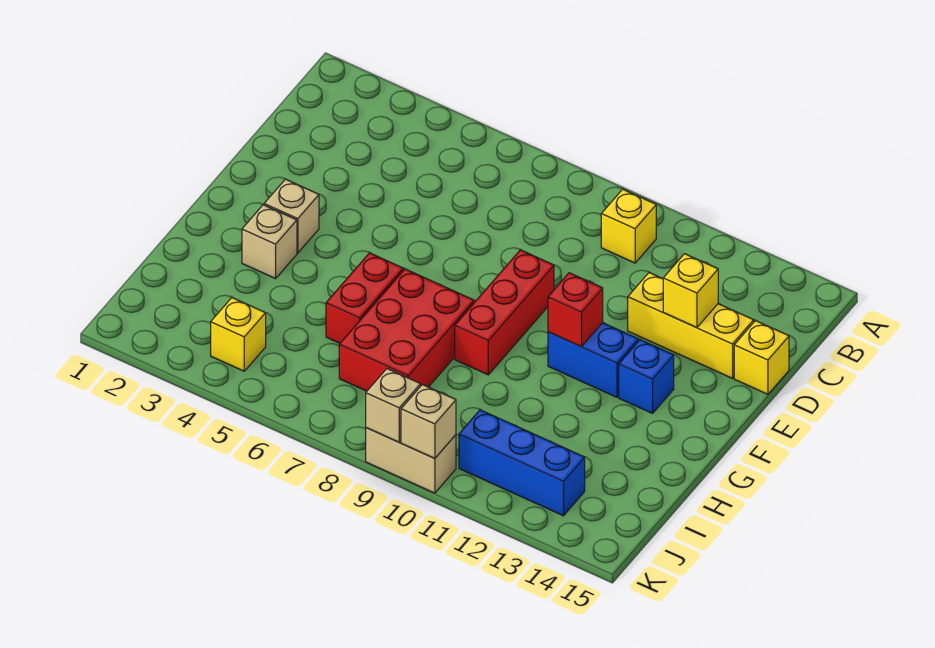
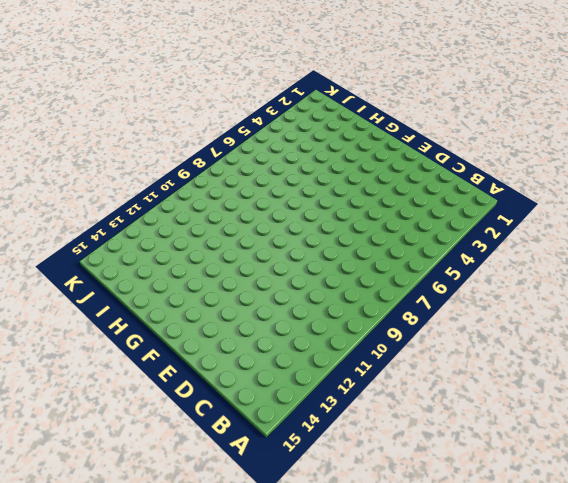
none -> yellow 1x1 brick [601,189,656,263]
none -> yellow 1x3 brick [628,273,754,378]
none -> yellow 1x1 brick [734,321,789,394]

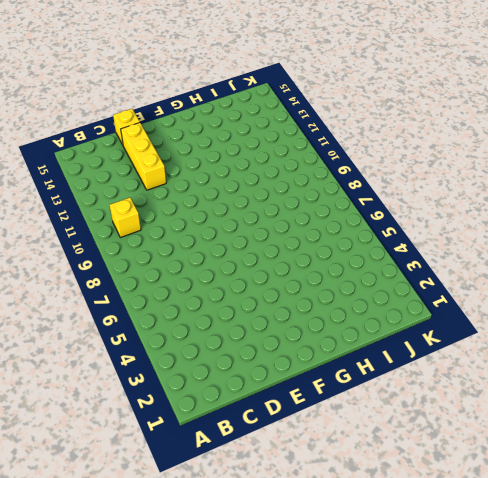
none -> red 1x3 brick [455,250,554,375]
none -> tan 1x1 brick [264,179,319,253]
none -> blue 1x2 brick [548,323,638,397]

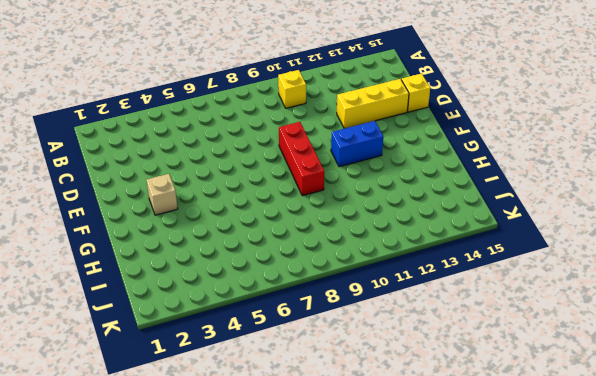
none -> blue 1x1 brick [619,340,674,413]
none -> tan 1x1 brick [242,205,297,279]
none -> red 1x2 brick [326,253,403,343]

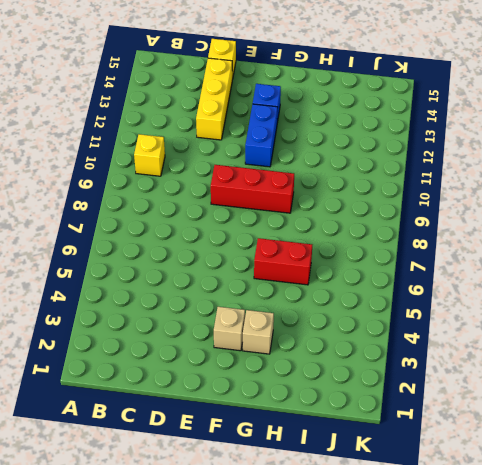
none -> red 2x3 brick [339,269,474,391]
none -> yellow 1x1 brick [211,298,266,371]
none -> blue 1x3 brick [459,410,585,516]

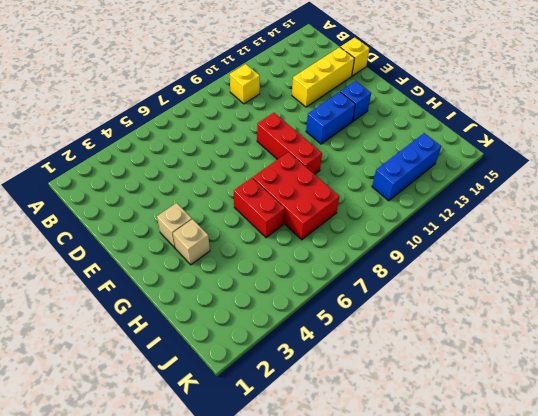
none -> yellow 1x1 brick [211,298,266,371]
none -> tan 1x2 brick [366,428,456,493]
none -> yellow 1x1 brick [663,254,718,328]

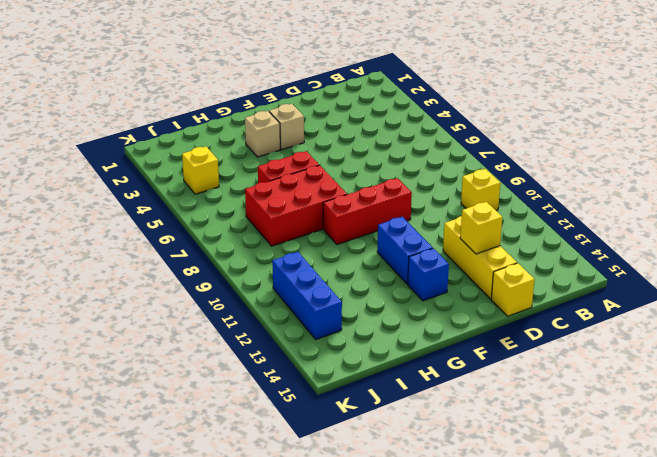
none -> tan 1x2 brick [366,428,456,493]
none -> red 1x1 brick [548,273,603,347]
none -> tan 1x1 brick [366,369,421,442]

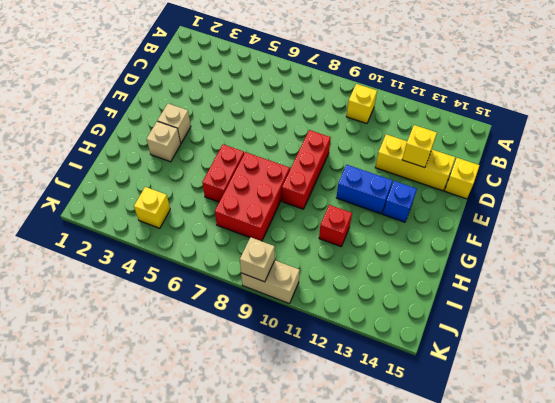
red 1x1 brick [319,205,352,247] -> red 1x1 brick moved to [548,273,603,347]
none -> blue 1x3 brick [459,410,585,516]
none -> tan 1x1 brick [401,385,456,458]

